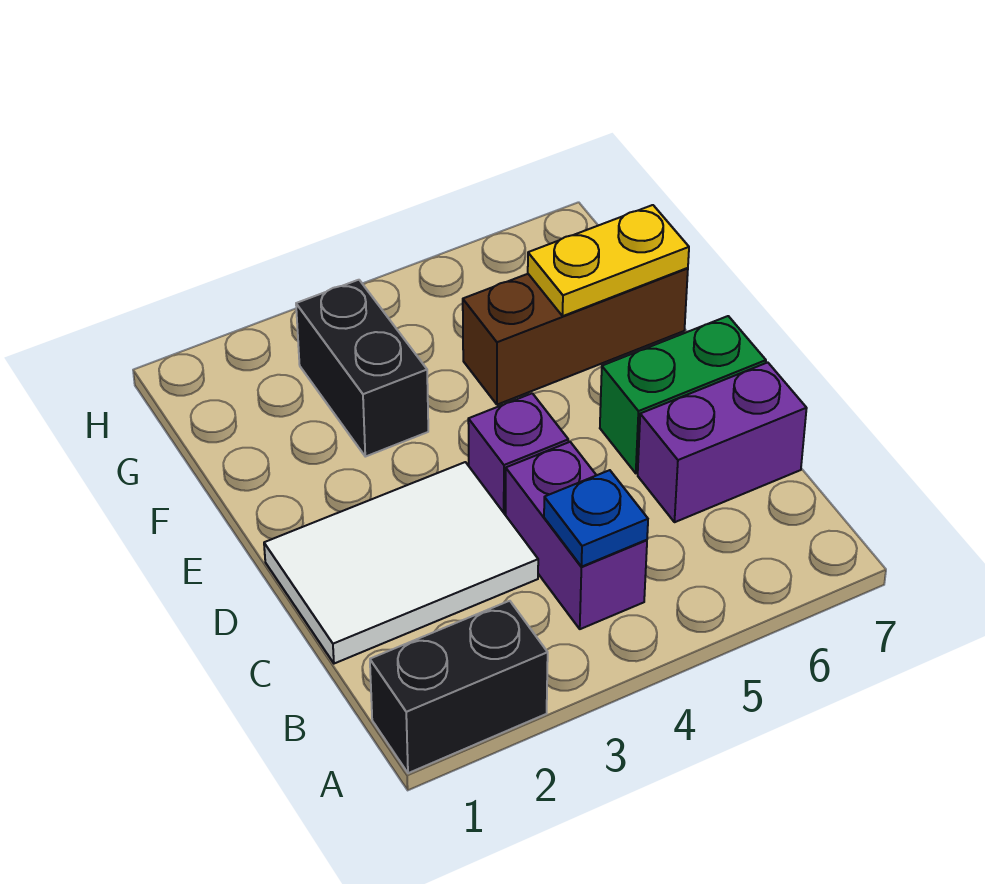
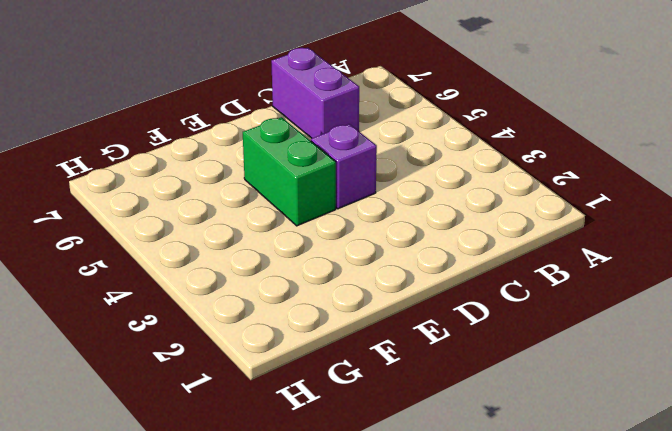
green 1x2 brick [243,117,336,226] -> green 1x2 brick moved to [600,316,766,473]
none -> black 1x2 brick [370,601,548,773]
none -> purple 1x2 brick [506,442,647,629]

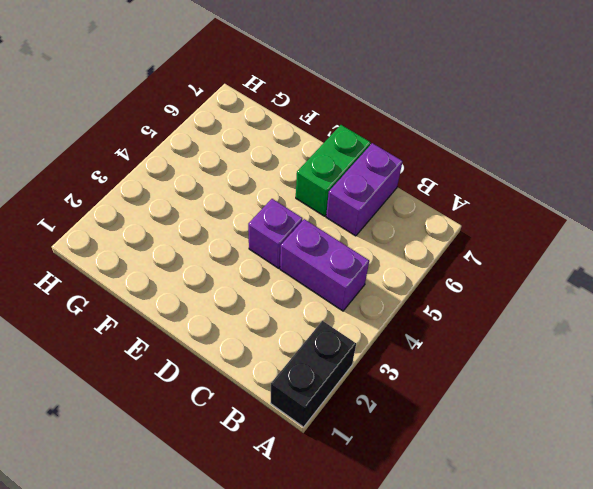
none -> white 2x3 tile [264,462,538,664]
none -> black 1x2 brick [296,280,428,457]

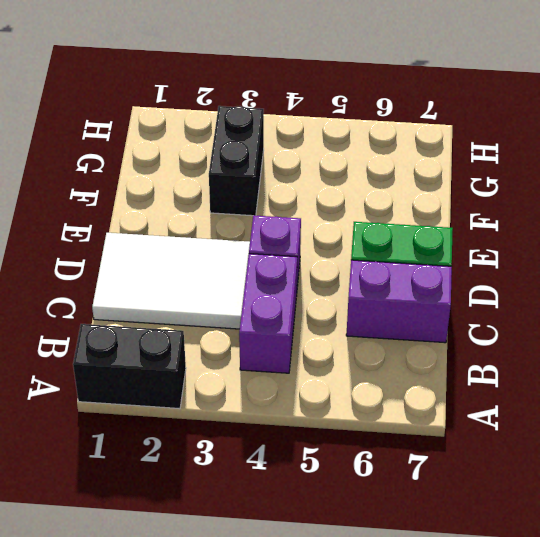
none -> brown 1x3 brick [463,268,688,405]
none -> blue 1x1 plate [544,470,648,567]

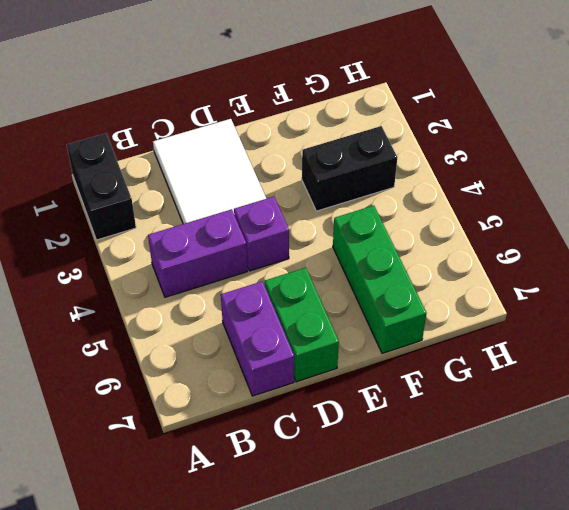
green 1x3 brick [333,206,426,353] -> brown 1x3 brick [463,268,688,405]
none -> blue 1x1 plate [544,470,648,567]
none -> yellow 1x2 plate [528,205,689,316]

